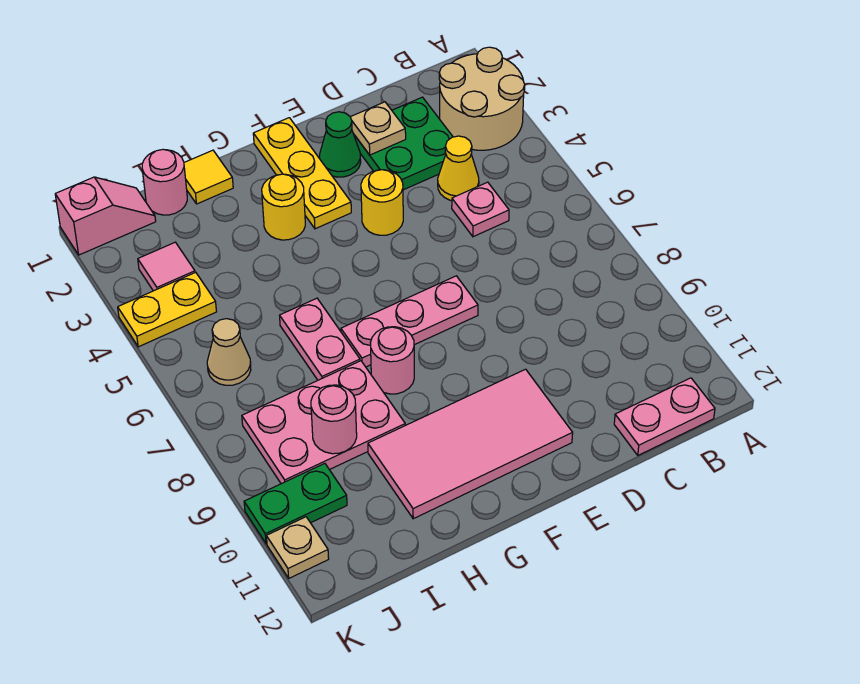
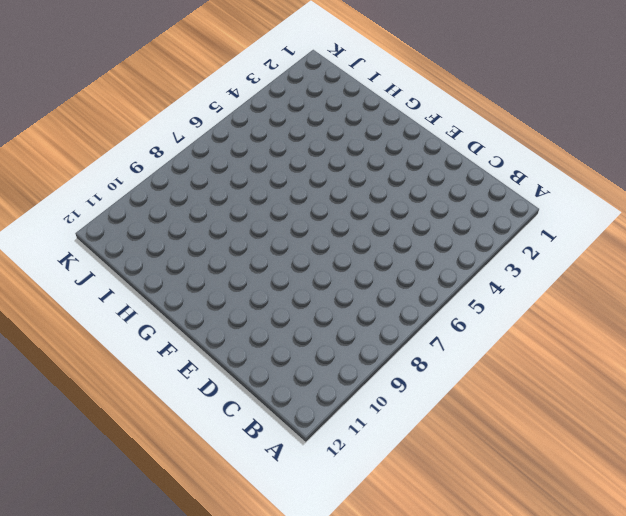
none -> tan 2x2 round brick [439,47,525,150]
none -> pink 1x2 plate [614,378,715,455]
none -> green 2x2 plate [354,97,453,190]

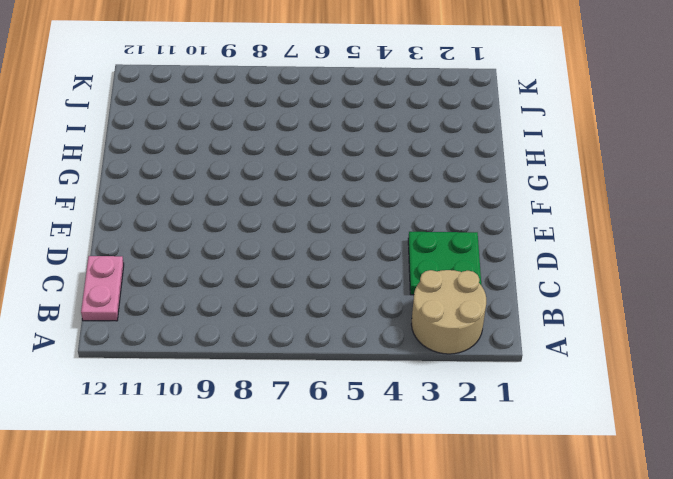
none -> yellow 1x1 cone [438,136,479,201]
none -> pink 1x1 plate [452,182,509,237]
none -> green 1x1 cone [320,112,361,177]

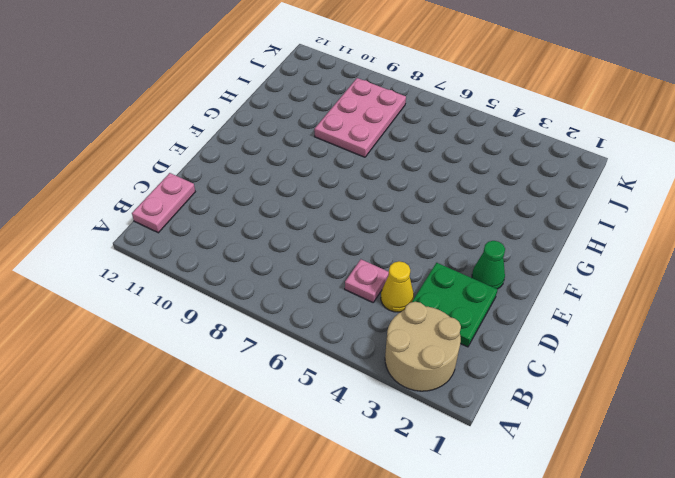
none -> yellow 1x1 round brick [361,170,403,235]
none -> pink 1x3 plate [341,276,478,367]
none -> pink 2x4 tile [368,369,573,519]

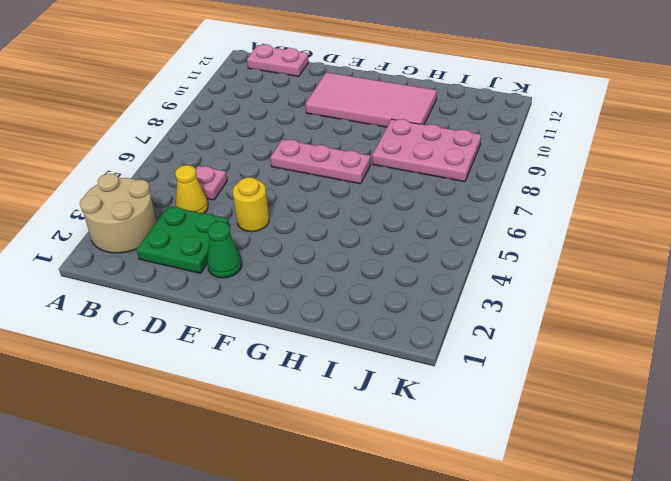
none -> yellow 1x3 plate [253,118,351,229]
none -> yellow 1x1 round brick [262,174,305,240]
none -> pink 1x1 round brick [370,327,414,394]

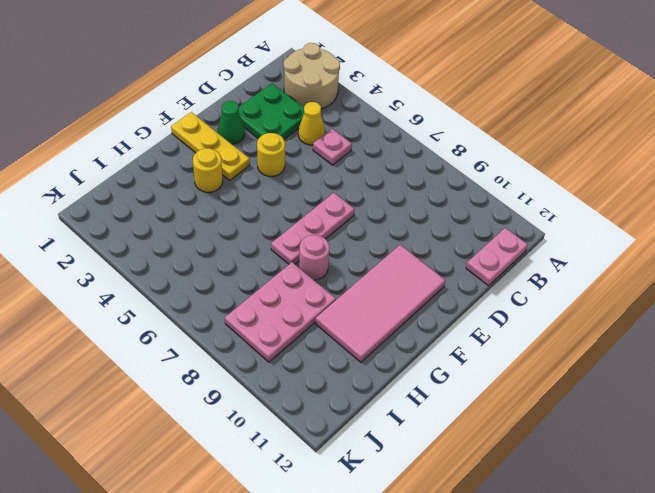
none -> yellow 1x1 tile [184,150,233,204]
none -> pink 1x2 plate [280,298,360,380]
none -> pink 1x1 round brick [142,149,187,215]

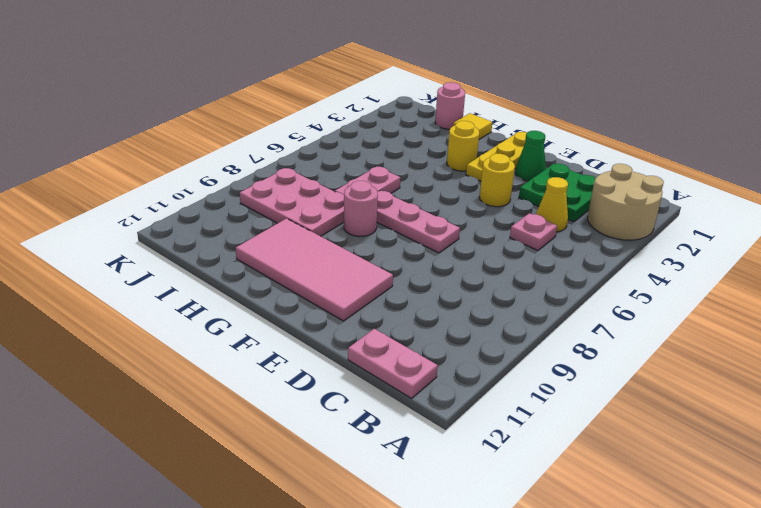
none -> pink 1x2 slope [55,177,156,255]
none -> pink 1x1 tile [138,242,195,291]
none -> yellow 1x2 plate [118,272,216,347]

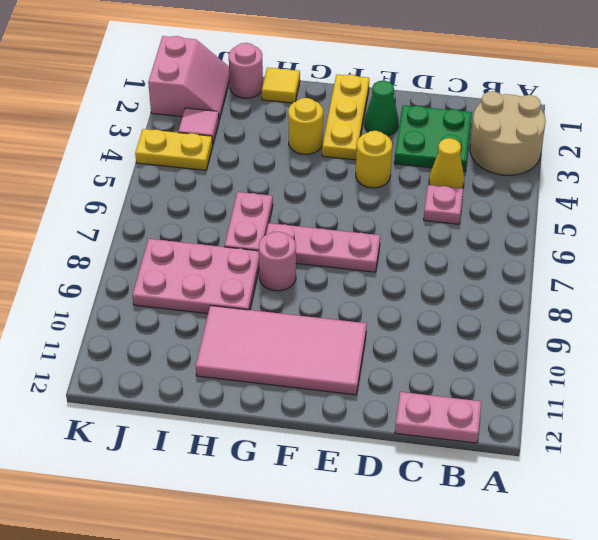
pink 2x2 slope [148,36,230,119] -> pink 1x2 slope [55,177,156,255]
none -> tan 1x1 cone [207,319,251,385]
none -> green 1x2 plate [244,464,347,544]
none -> tan 1x1 plate [266,517,329,578]

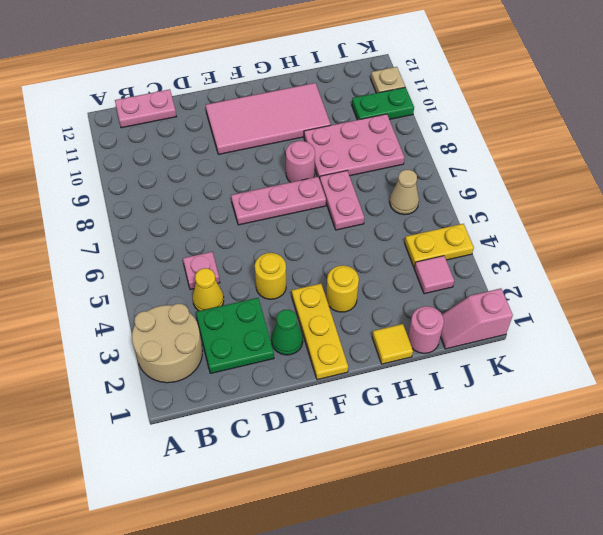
none -> tan 1x1 plate [351,102,406,155]
none -> pink 1x1 round brick [311,385,357,454]

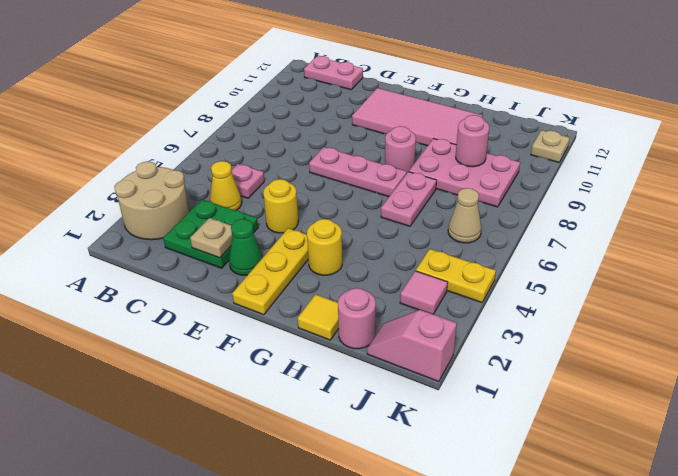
none -> green 1x2 plate [244,464,347,544]

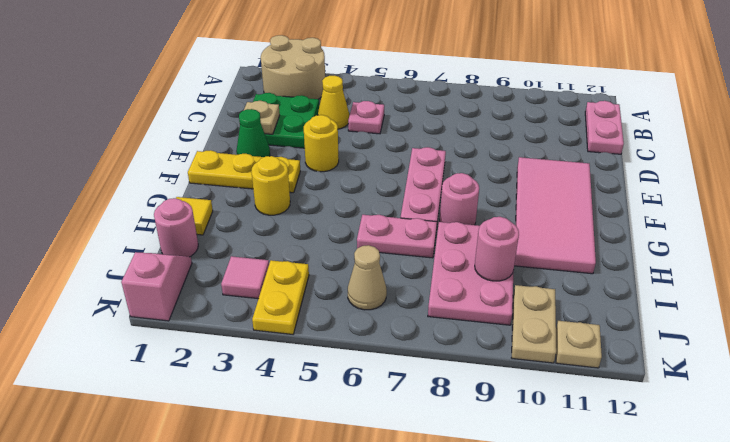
tan 1x2 plate [512,285,556,363] -> green 1x2 plate [244,464,347,544]

